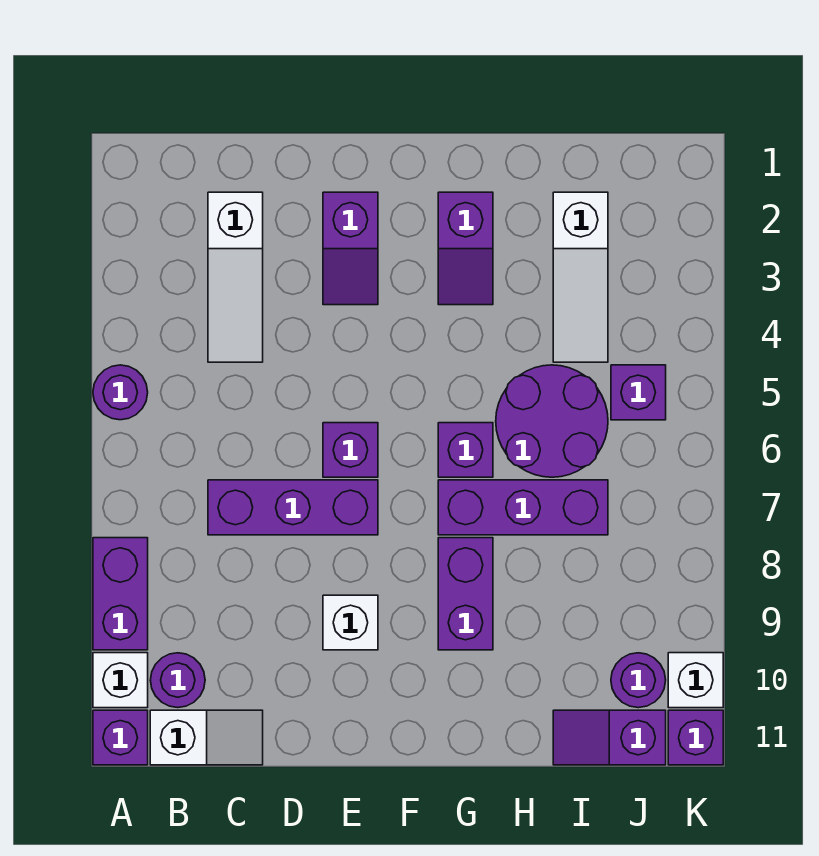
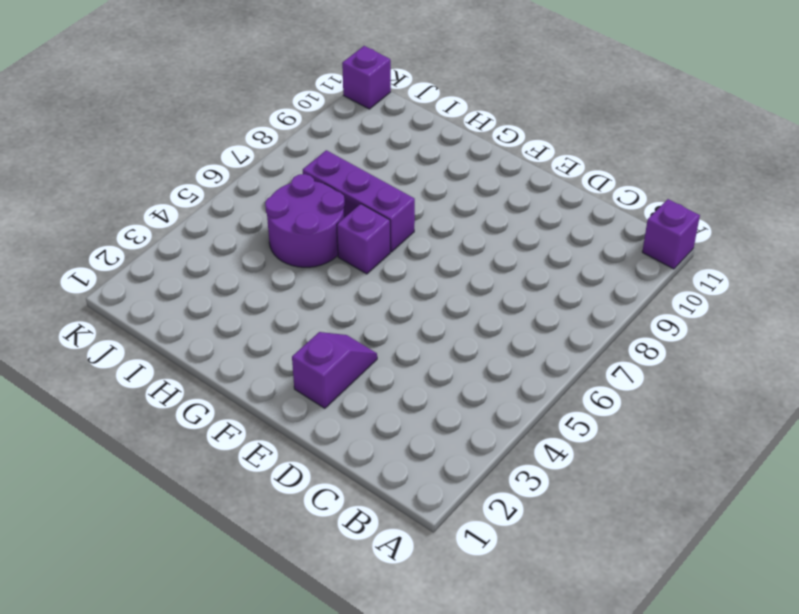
none -> purple 1x1 round brick [93,365,148,420]
none -> purple 1x2 brick [93,538,148,650]
none -> white 1x1 brick [93,653,148,708]

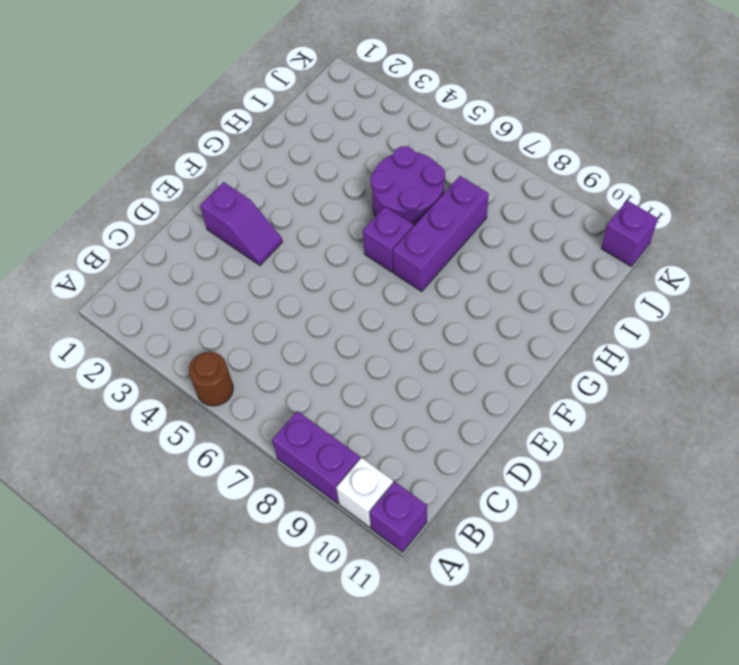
brown 1x1 round brick [189,352,233,406] -> purple 1x1 round brick [93,365,148,420]
none -> purple 1x1 round brick [150,653,205,708]
none -> white 1x2 slope [150,710,263,765]
none -> white 1x3 slope [208,192,263,362]

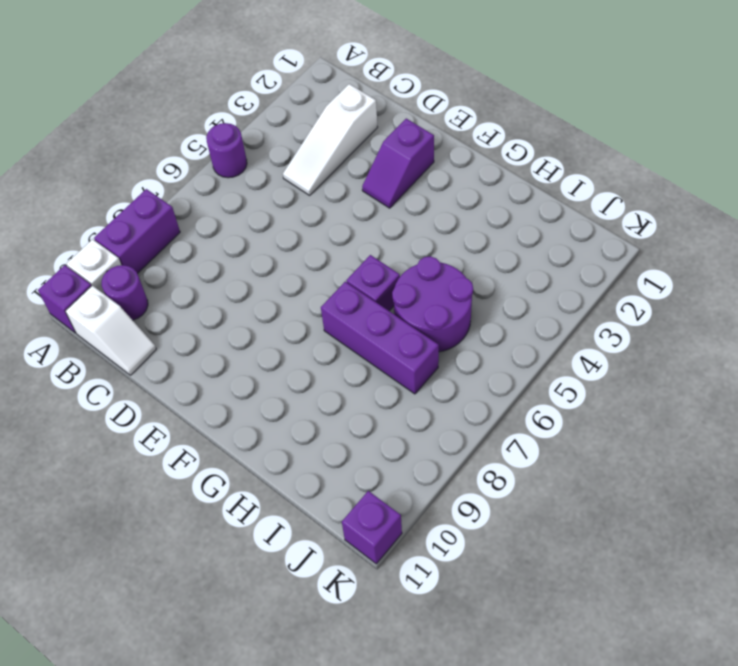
none -> purple 1x3 brick [208,480,378,535]
none -> purple 1x1 brick [323,423,378,477]
none -> white 1x1 brick [323,595,378,650]

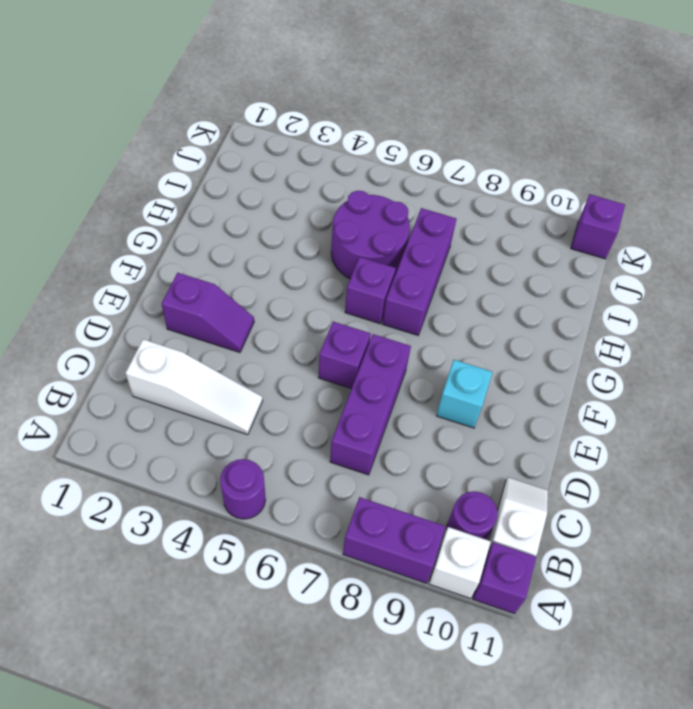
cyan 1x1 brick [436,360,493,428] -> white 1x1 brick [323,595,378,650]
none -> purple 1x2 slope [438,192,493,305]
none -> purple 1x2 brick [438,538,493,650]
none -> white 1x3 slope [553,192,608,362]

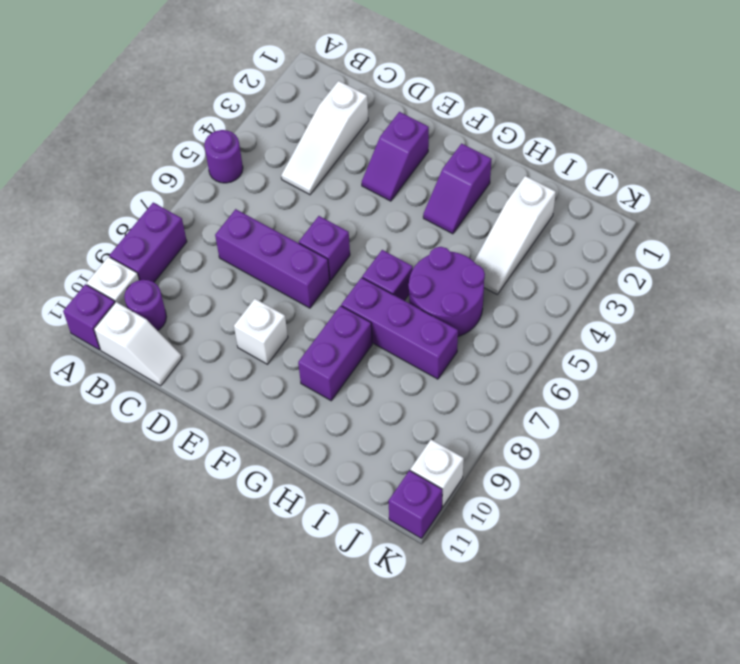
none -> purple 1x2 slope [553,710,666,765]
none -> purple 1x1 brick [611,365,666,420]
none -> purple 1x1 round brick [611,653,666,708]

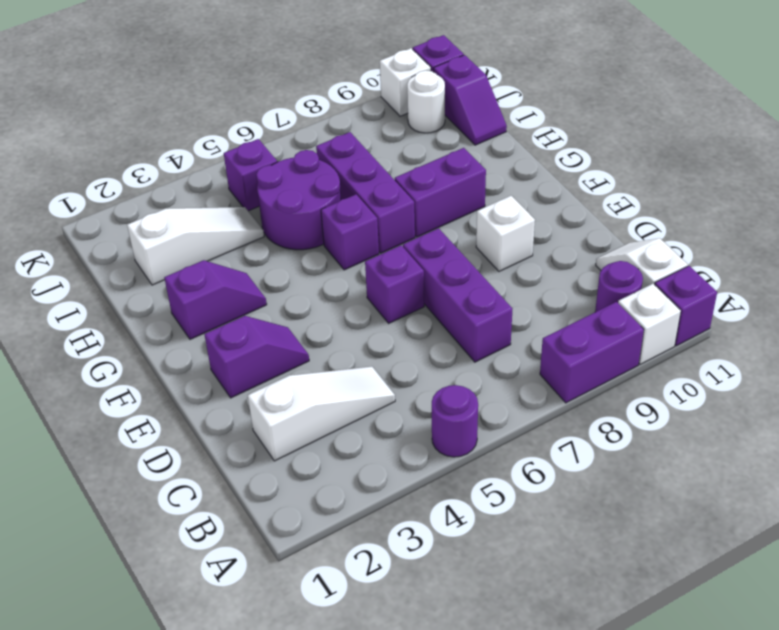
white 1x1 round brick [407,70,445,133] -> purple 1x1 round brick [611,653,666,708]

